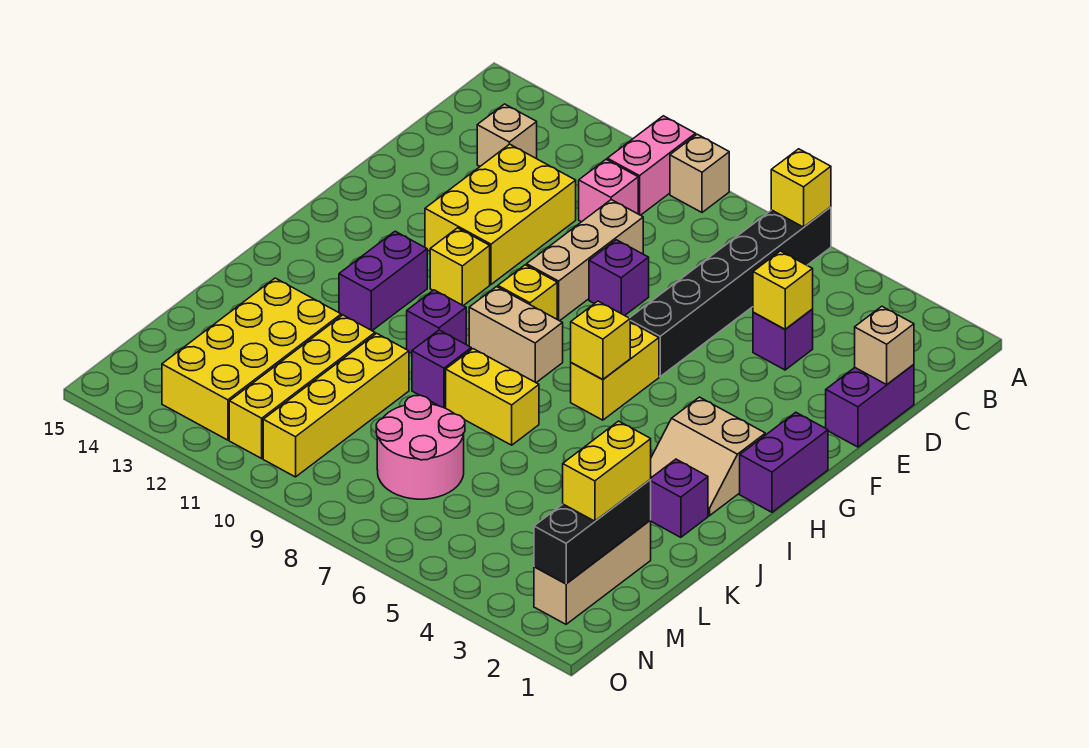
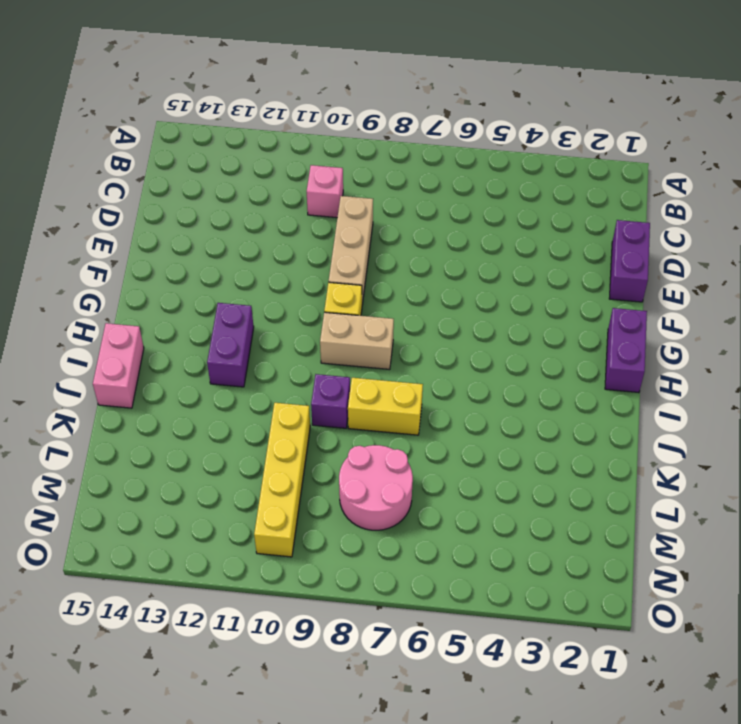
pink 1x2 brick [93,323,144,408] -> pink 1x2 brick moved to [607,116,696,215]
none -> black 1x6 brick [630,207,831,377]
none -> tan 1x1 brick [670,134,729,212]
none -> tan 1x1 brick [477,104,537,166]
none -> purple 1x1 brick [753,309,813,370]

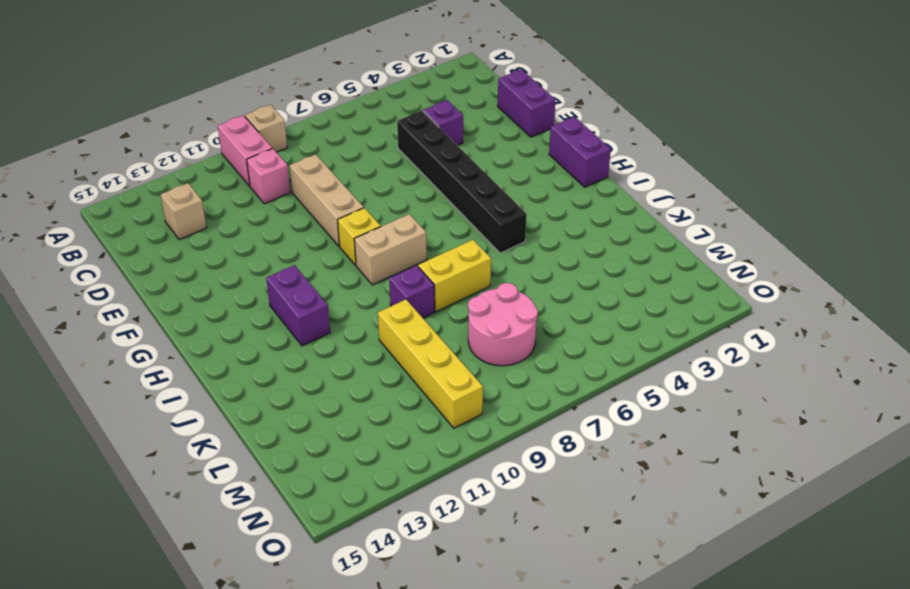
black 1x6 brick [397,111,527,253] -> black 1x6 brick moved to [630,207,831,377]
none -> yellow 2x3 brick [425,144,576,284]
none -> purple 1x1 brick [589,240,649,315]
none -> yellow 1x2 brick [571,322,659,420]
none -> yellow 1x1 brick [430,228,490,306]

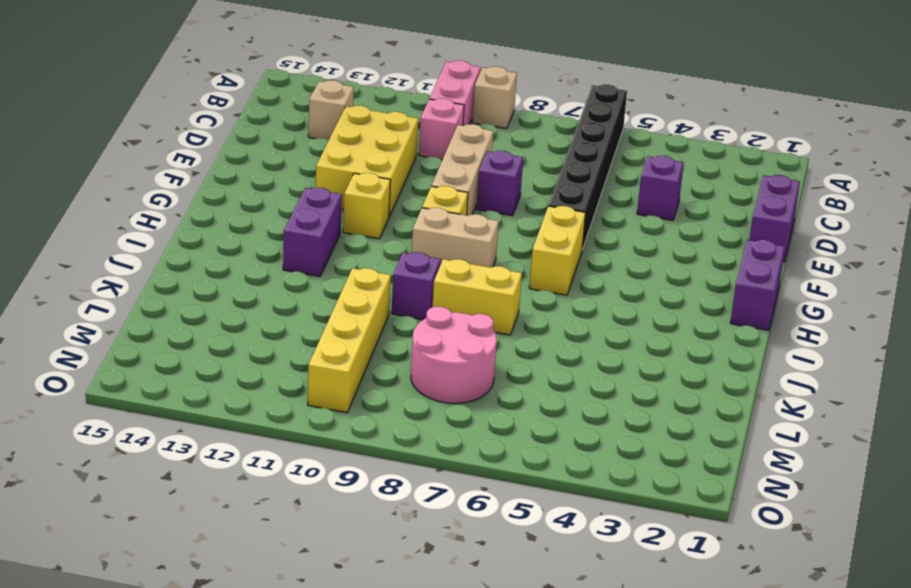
none -> tan 2x2 slope [651,397,765,516]
none -> purple 1x1 brick [407,290,466,353]
none -> purple 1x1 brick [651,459,708,537]
none -> yellow 1x4 brick [229,315,375,458]

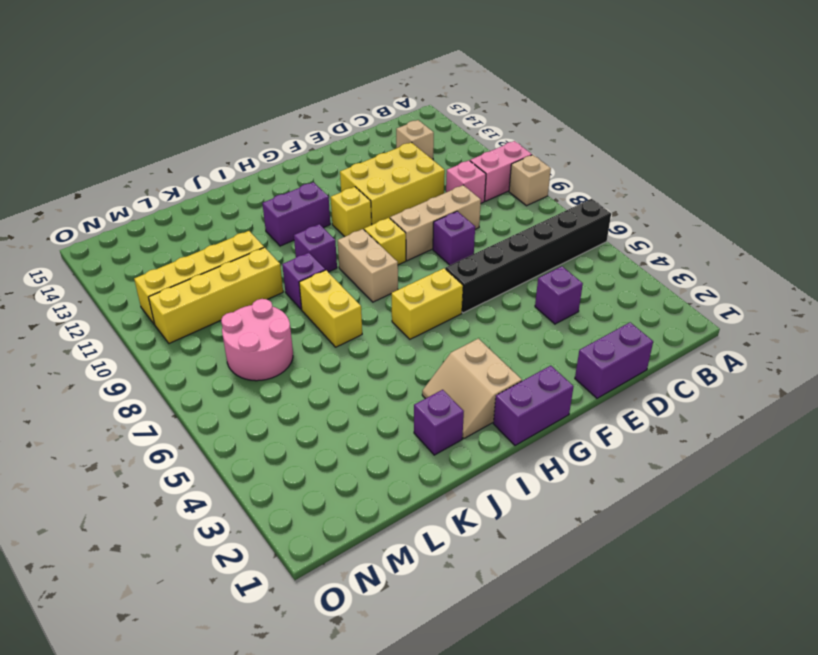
none -> yellow 2x4 brick [162,278,341,440]
none -> tan 1x3 brick [534,520,651,624]
none -> yellow 1x1 brick [771,149,831,227]
none -> tan 1x1 brick [855,306,914,385]

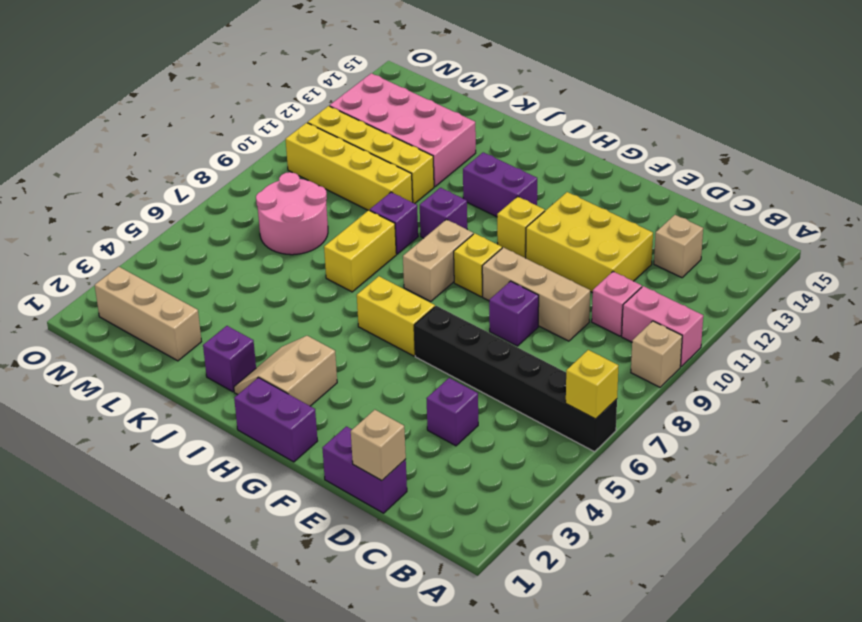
pink 2x4 brick [330,73,476,187] -> yellow 2x4 brick [162,278,341,440]
none -> yellow 1x1 brick [753,251,813,329]
none -> yellow 1x1 brick [571,301,630,379]
none -> black 1x3 brick [534,479,651,584]
none -> yellow 1x2 brick [563,421,651,521]

